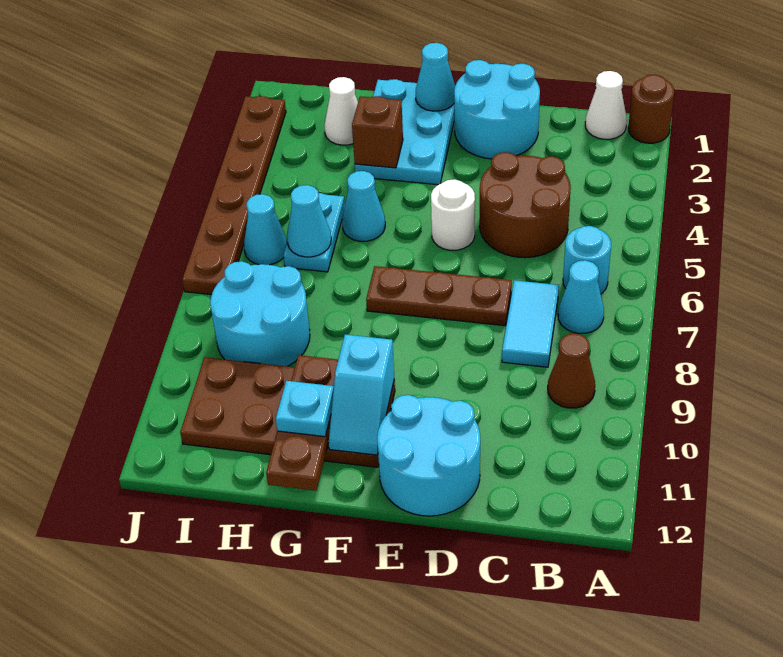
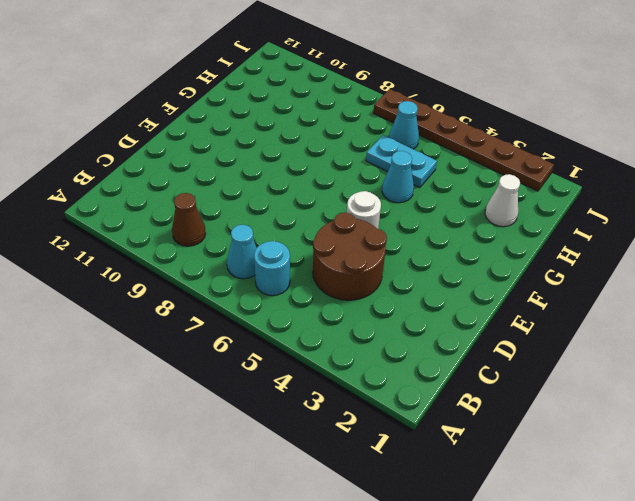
none -> brown 1x1 round brick [628,75,674,143]
none -> white 1x1 cone [585,71,627,139]
none -> cyan 1x2 tile [502,280,559,367]

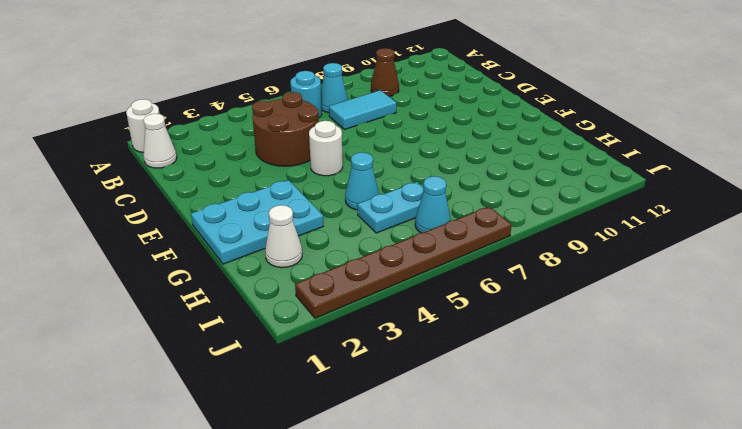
white 1x1 round brick [126,99,160,152] -> brown 1x1 round brick [628,75,674,143]
none -> cyan 2x2 round brick [454,60,540,159]
none -> brown 1x3 plate [366,266,512,326]
none -> cyan 2x2 round brick [377,395,480,516]

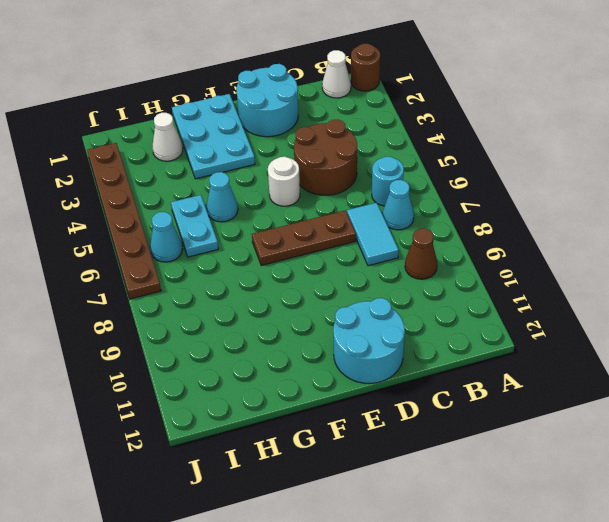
none -> brown 2x4 plate [180,357,395,467]
none -> cyan 2x2 round brick [210,261,310,366]
none -> cyan 1x1 cone [416,43,455,111]

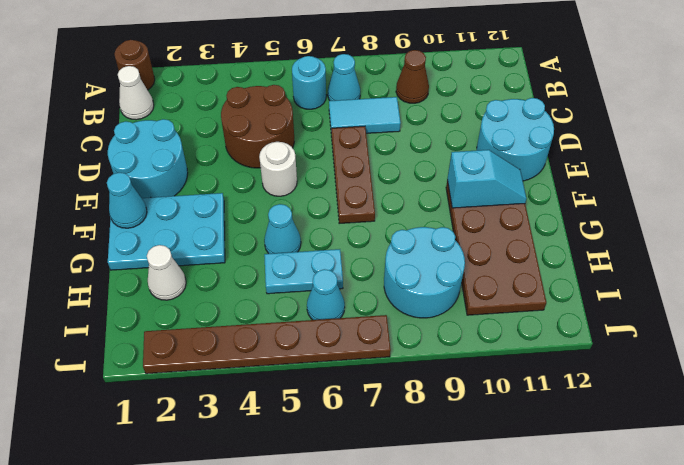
none -> brown 1x1 brick [352,96,403,168]
none -> brown 1x3 plate [266,355,338,491]
none -> cyan 1x1 cone [287,185,331,257]

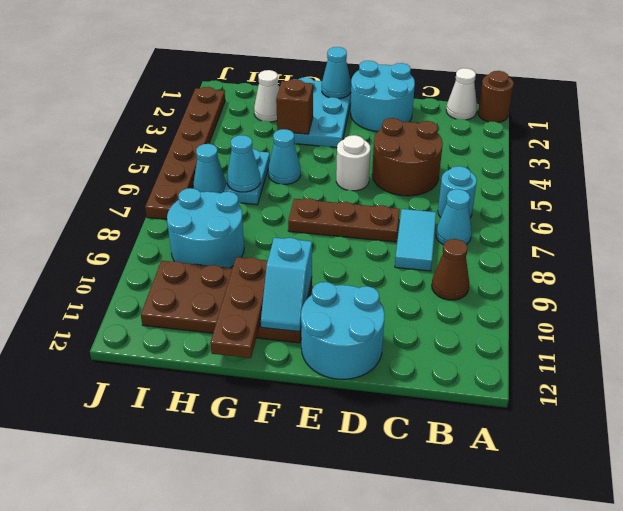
none -> cyan 1x1 plate [276,381,334,437]

